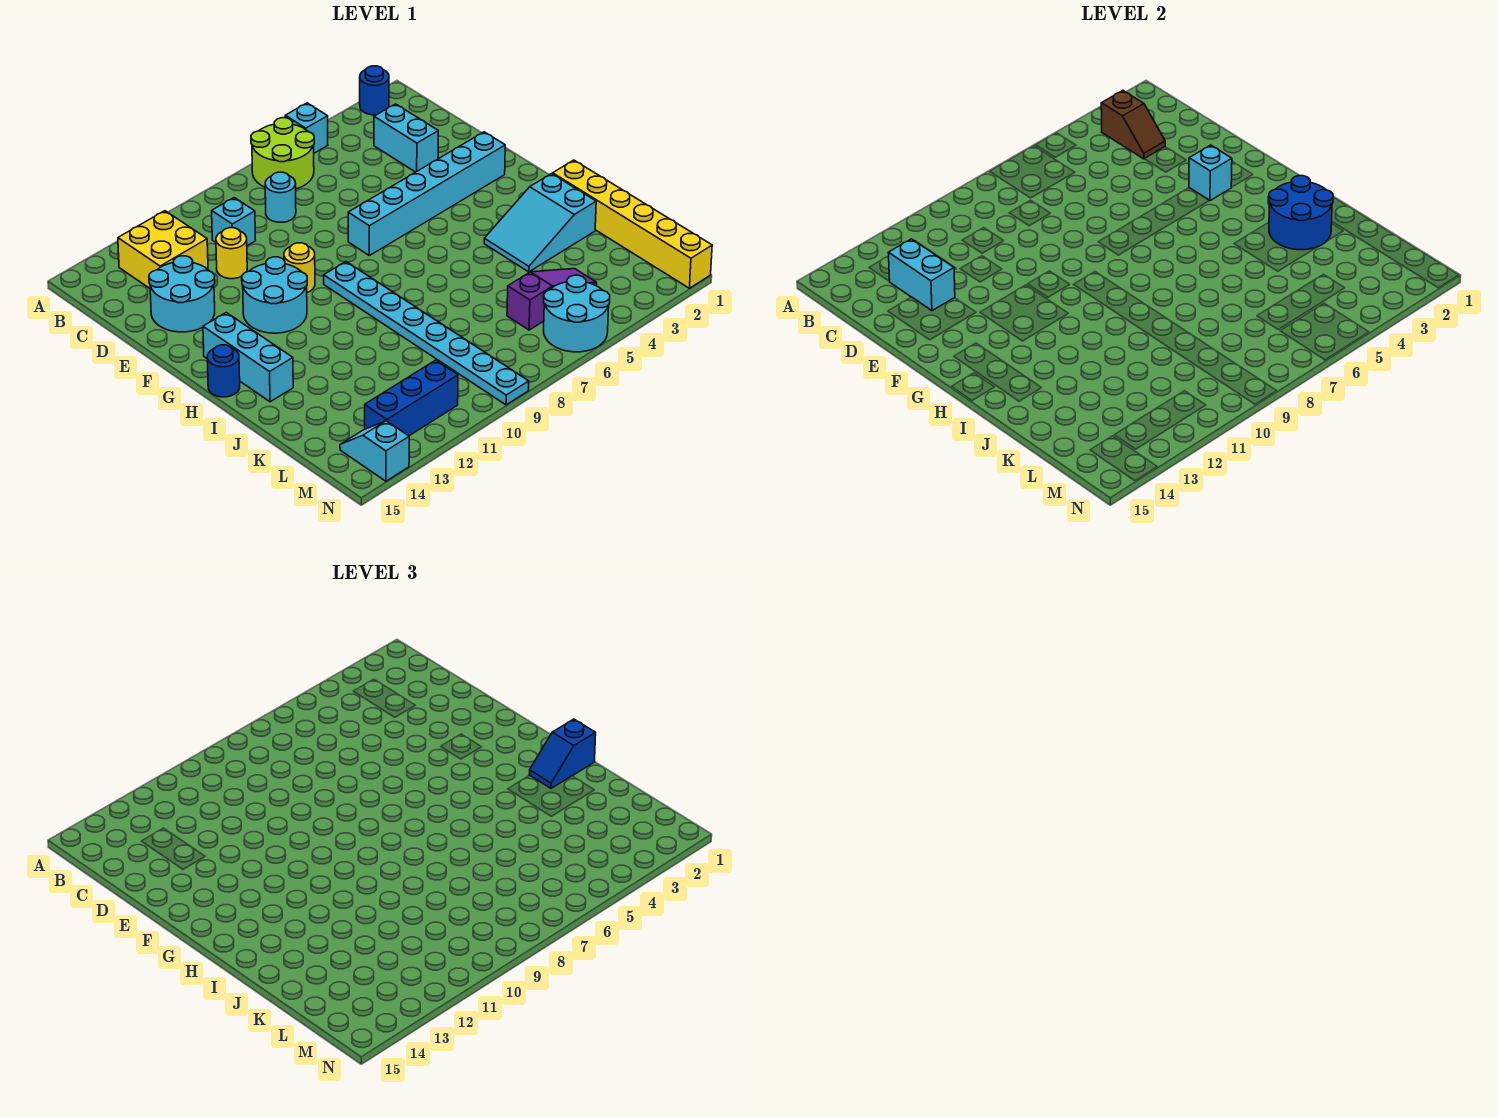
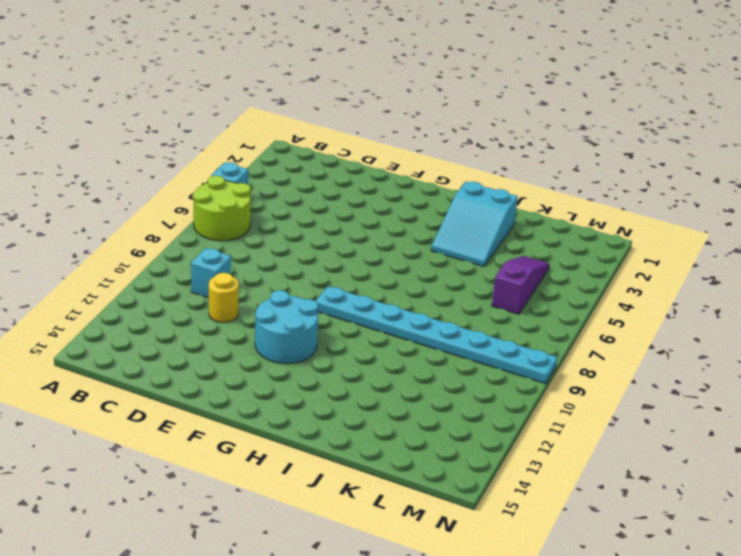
none -> blue 1x1 round brick [360,66,389,115]
none -> yellow 2x2 brick [118,211,208,288]
none -> cyan 1x2 brick [374,104,438,172]

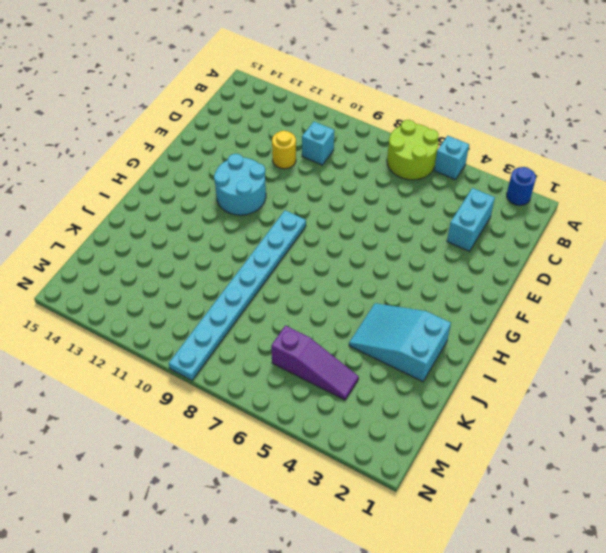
none -> yellow 2x2 brick [118,211,208,288]
none -> cyan 1x1 round brick [265,172,296,222]
none -> cyan 2x2 round brick [149,256,215,332]

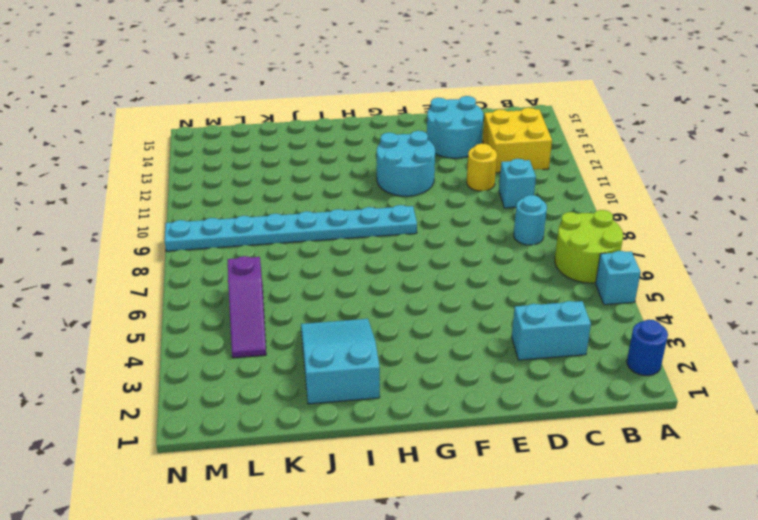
none -> cyan 1x6 brick [348,132,505,256]
none -> yellow 1x1 round brick [284,243,315,292]
none -> cyan 1x3 brick [203,313,293,402]

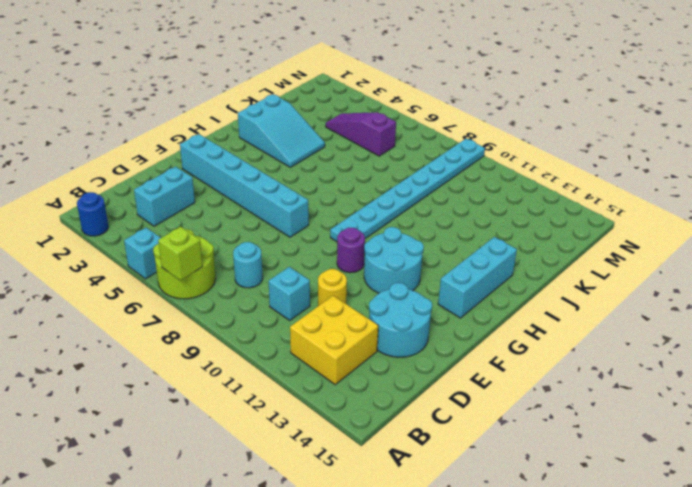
lime 1x1 brick [158,227,203,281] -> none
purple 1x1 round brick [337,228,365,273] -> yellow 1x1 round brick [284,243,315,292]
none -> blue 1x1 round brick [207,345,240,397]
none -> yellow 1x6 brick [553,160,712,288]
none -> cyan 2x2 round brick [544,275,610,352]

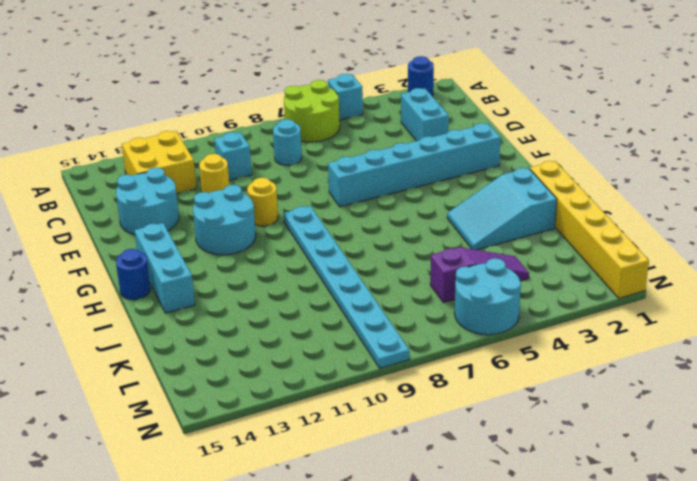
none -> blue 1x3 brick [365,360,458,436]
none -> cyan 1x2 slope [340,421,409,481]
none -> brown 1x2 slope [1101,91,1165,159]

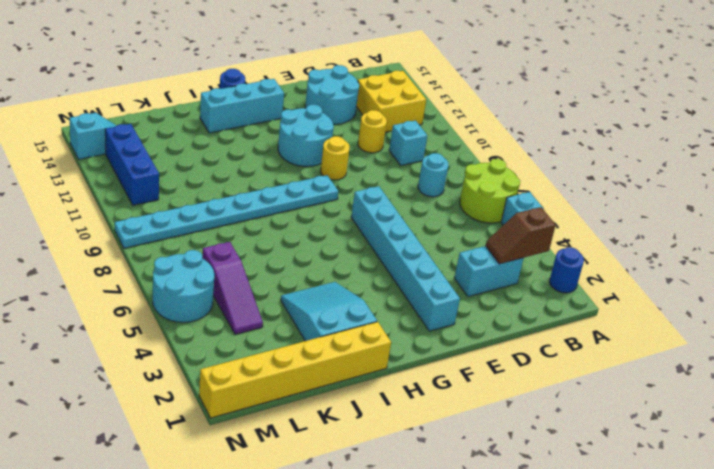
none -> cyan 1x2 brick [888,239,955,311]
none -> cyan 1x1 brick [1189,145,1232,201]
none -> blue 2x2 round brick [1269,176,1333,250]

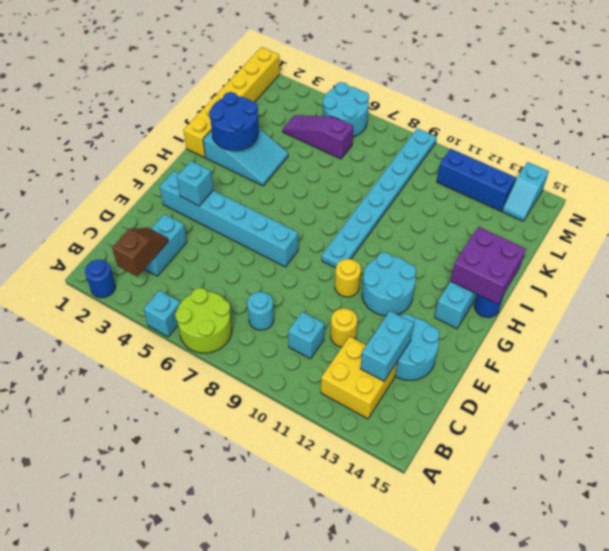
purple 2x2 brick [451,227,526,304] -> none
none -> blue 1x2 slope [529,719,596,788]

